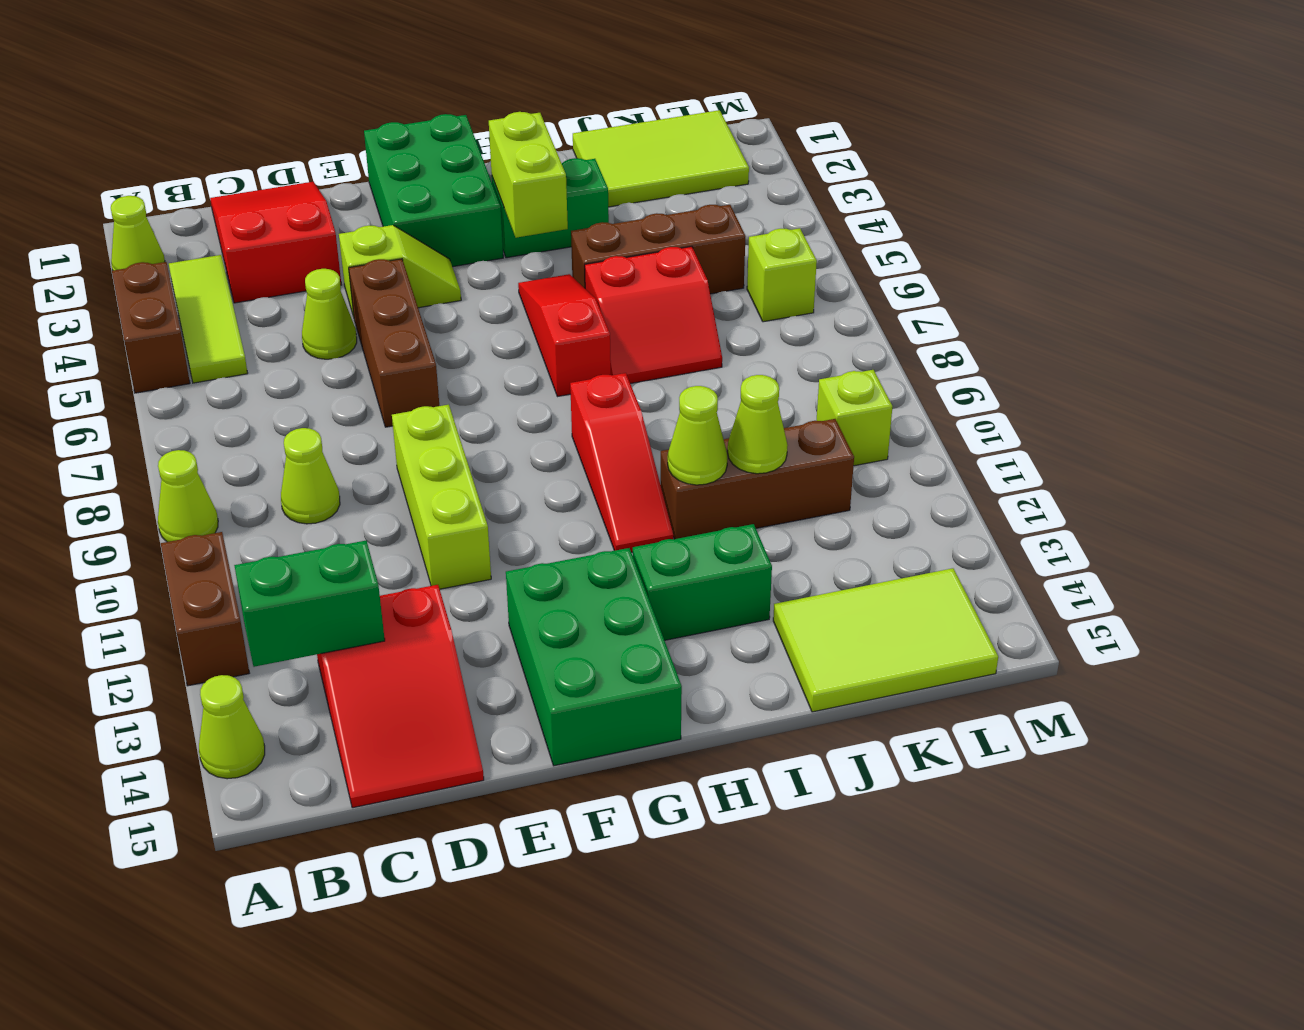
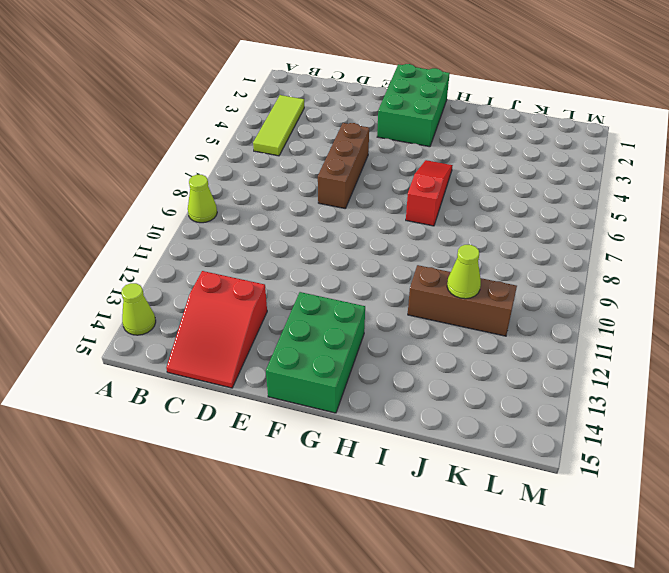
none -> lime 1x1 cone [111,196,165,270]
none -> brown 1x2 brick [112,262,190,393]
none -> brown 1x2 brick [161,532,249,686]
none -> red 2x3 slope [210,182,341,303]

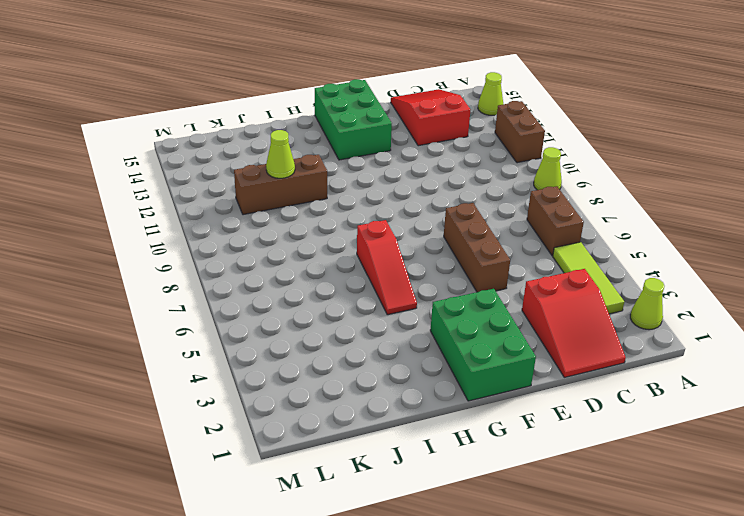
brown 1x2 brick [527,186,584,256] -> brown 1x2 brick moved to [112,262,190,393]
none -> lime 1x1 cone [281,428,340,524]
none -> lime 1x1 cone [302,269,357,359]
none -> lime 1x2 slope [339,225,461,317]
none -> lime 1x3 brick [392,405,491,589]

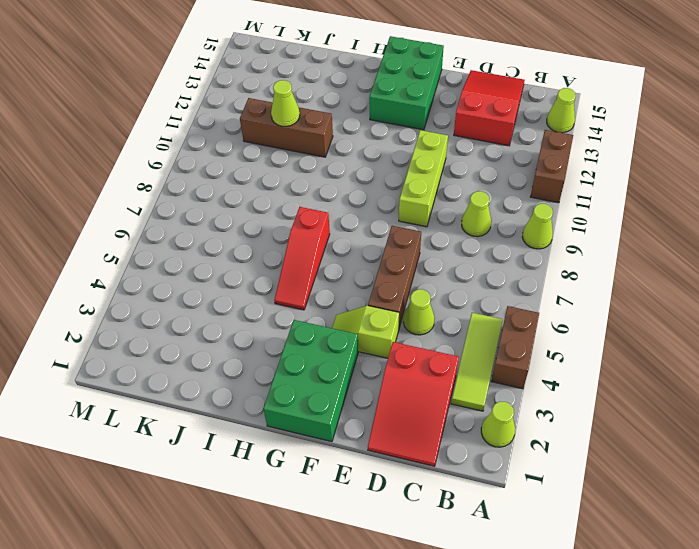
none -> green 1x2 brick [492,158,609,258]
none -> red 1x3 slope [570,373,673,552]
none -> green 1x2 brick [633,524,772,640]
none -> brown 1x3 brick [571,205,745,294]

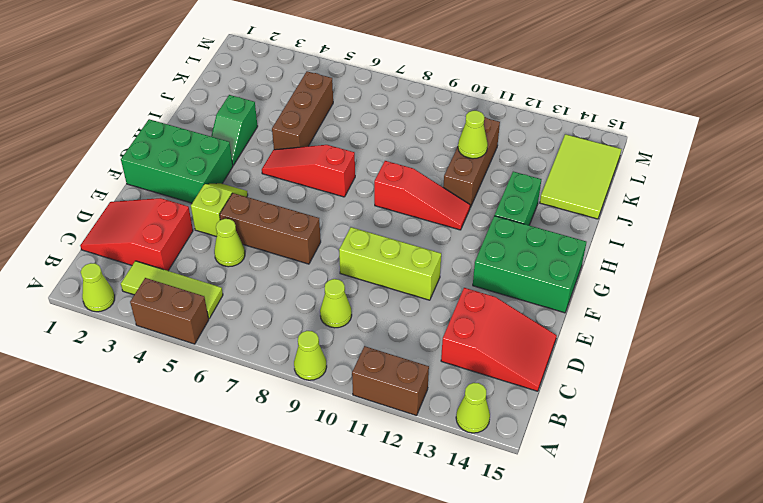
green 1x2 slope [211,95,258,165] -> green 1x2 brick [492,158,609,258]
none -> red 2x2 slope [585,247,722,384]
none -> lime 2x3 tile [573,110,749,207]
none -> lime 1x1 brick [747,228,817,322]
none -> lime 1x1 brick [817,370,893,466]

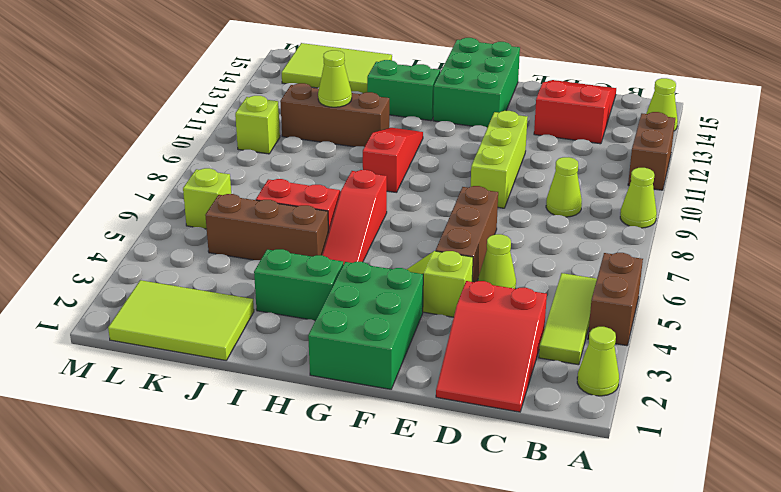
none -> green 1x2 brick [234,541,385,667]
none -> lime 1x2 brick [489,112,568,238]
none -> lime 1x1 cone [668,386,727,485]

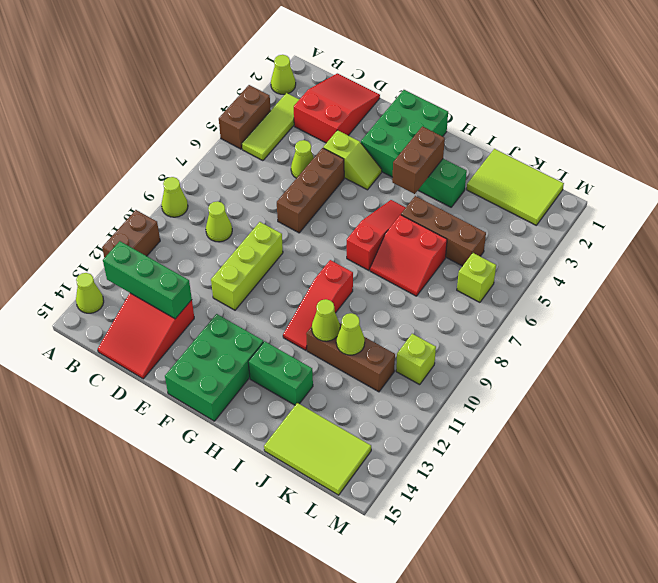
green 1x3 brick [103,241,192,319] -> green 1x2 brick [234,541,385,667]
brown 1x2 brick [392,126,445,194] -> lime 1x2 brick [489,112,568,238]

